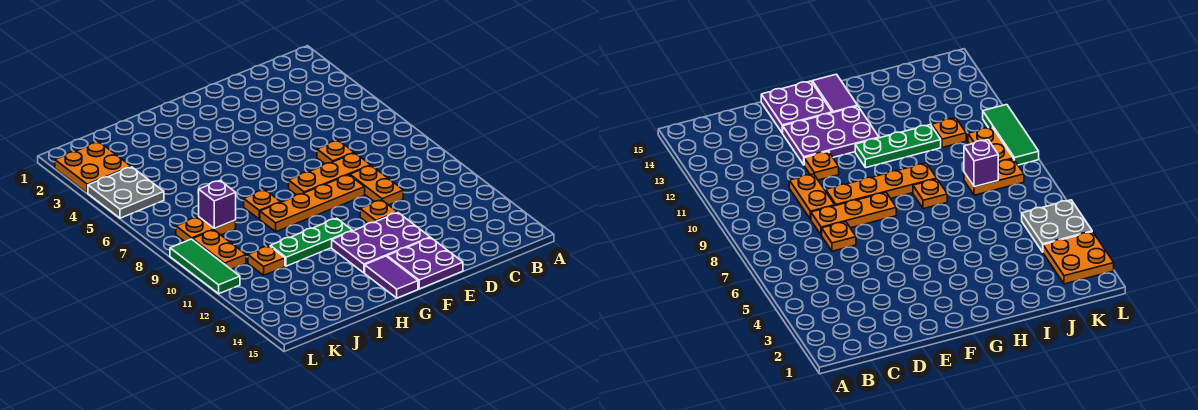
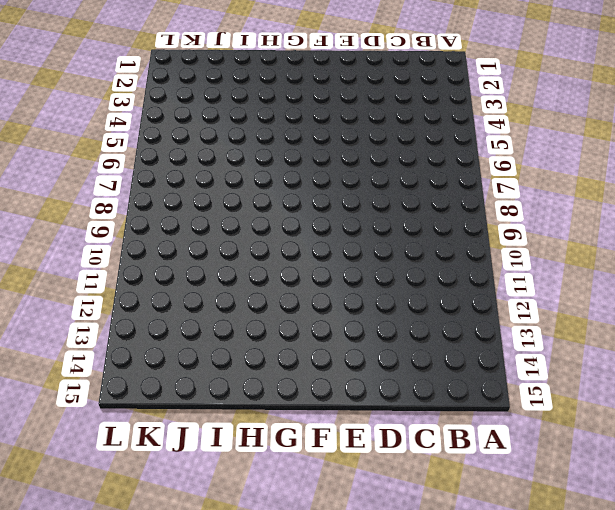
none -> orange 1x1 plate [317,140,354,164]
none -> orange 1x3 plate [289,153,371,195]
none -> orange 1x2 plate [350,166,403,205]

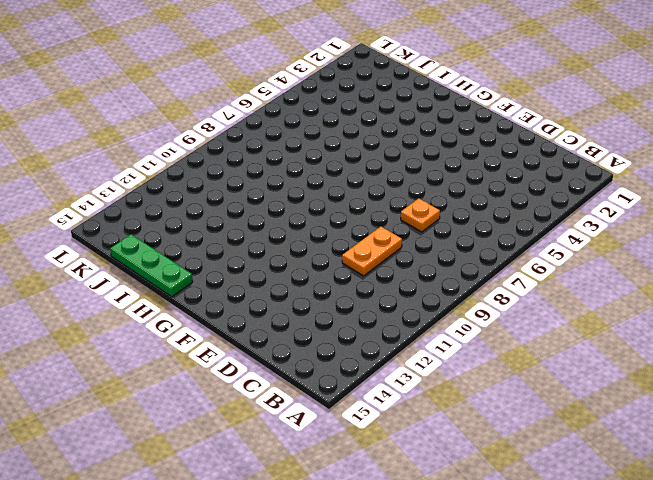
green 1x3 plate [110,234,193,297] -> green 1x3 plate moved to [270,218,352,266]
none -> orange 1x3 plate [289,153,371,195]
none -> orange 1x4 plate [260,175,365,232]
none -> orange 1x1 plate [360,200,397,223]

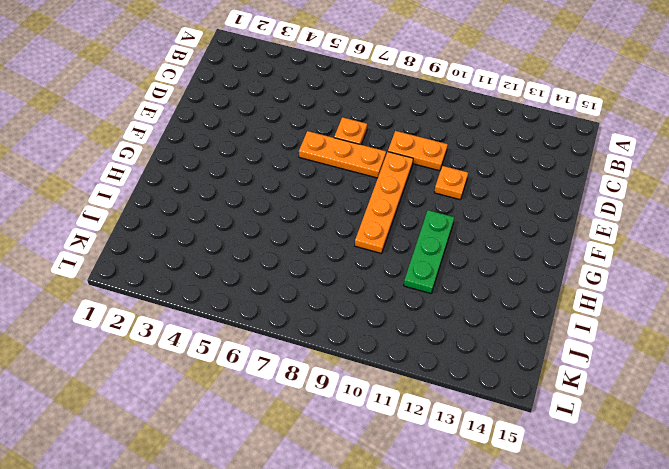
orange 1x3 plate [299,131,386,178] -> orange 1x3 plate turned to [289,153,371,195]
none -> purple 2x3 plate [332,213,430,273]
none -> purple 2x2 plate [387,238,463,289]
none -> purple 1x2 tile [365,256,418,298]

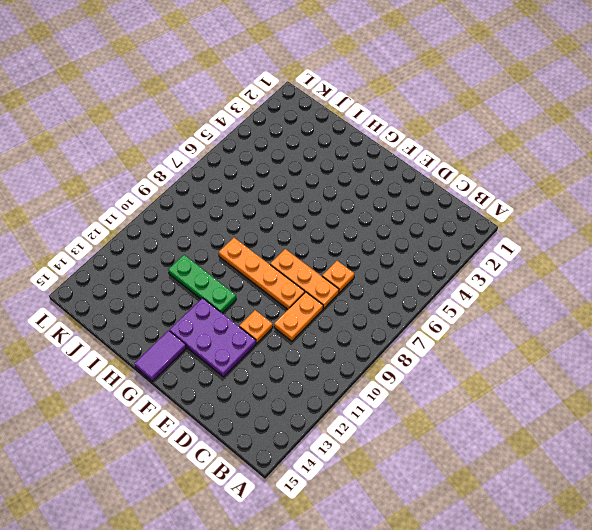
none -> purple 2x2 plate [387,238,463,289]
none -> orange 1x1 plate [244,190,281,219]
none -> orange 1x2 plate [176,217,236,242]

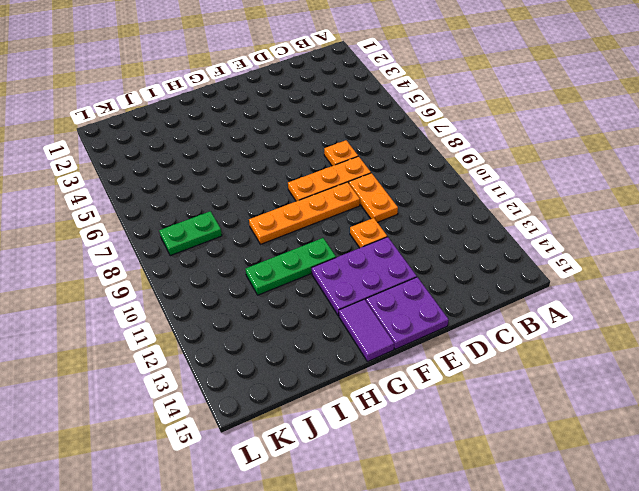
green 1x2 plate [159,211,222,256] -> orange 1x2 plate [176,217,236,242]
none -> orange 1x1 plate [244,190,281,219]
none -> orange 1x1 plate [248,246,285,275]
none -> orange 2x2 plate [55,142,131,193]

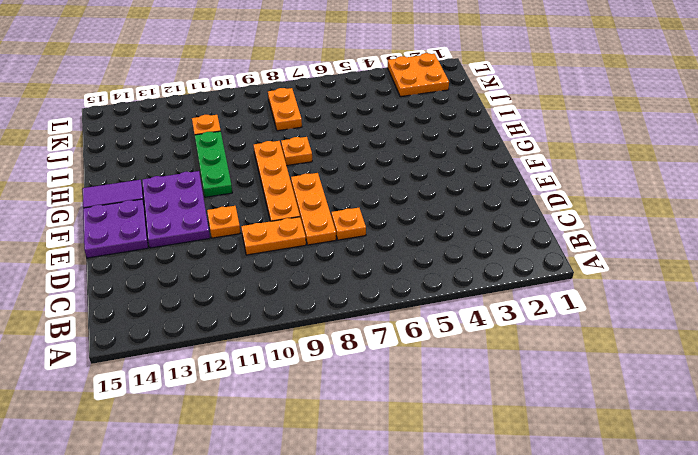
none -> grey 2x2 plate [88,167,164,218]
none -> orange 1x2 plate [193,230,246,269]
none -> green 1x3 tile [170,239,240,294]

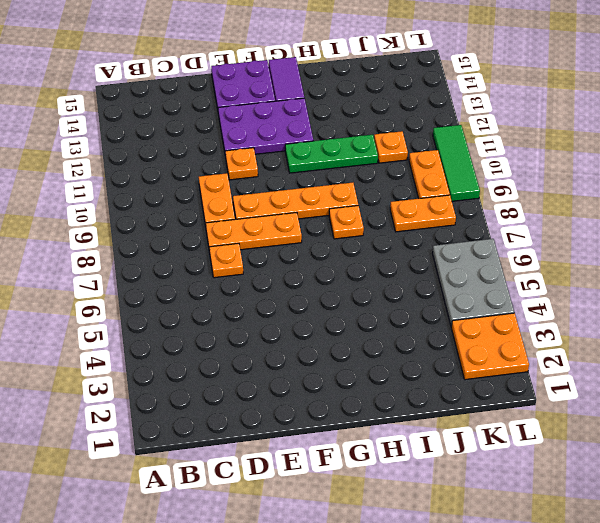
grey 2x3 plate [432,239,514,327] -> grey 2x2 plate [88,167,164,218]
none -> purple 1x1 brick [199,181,236,228]

